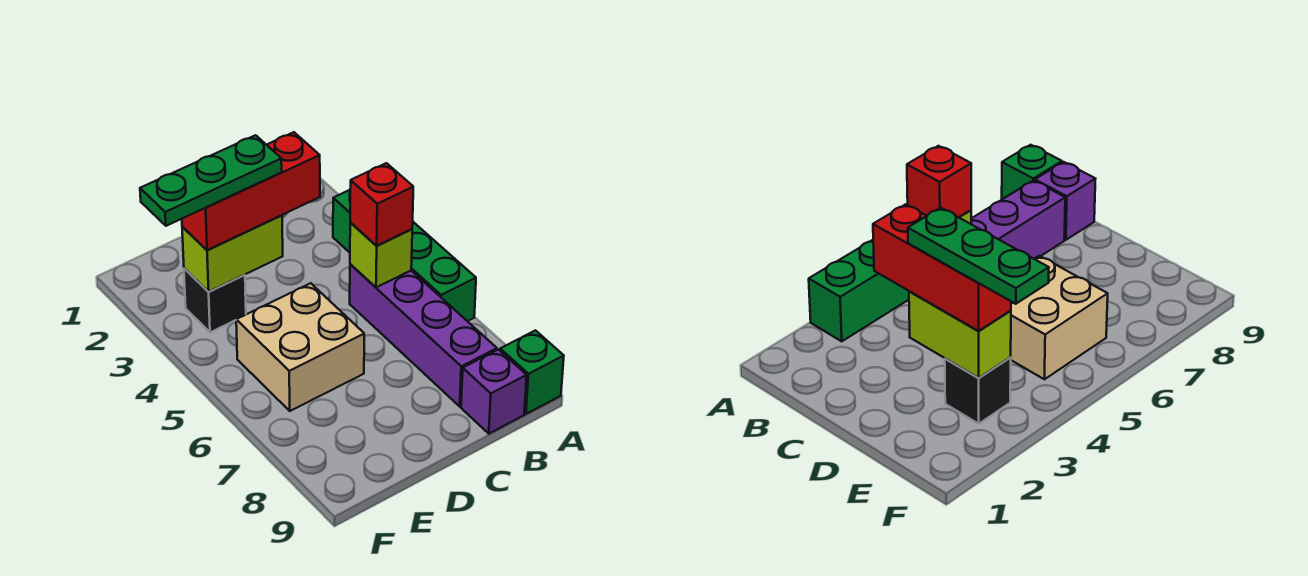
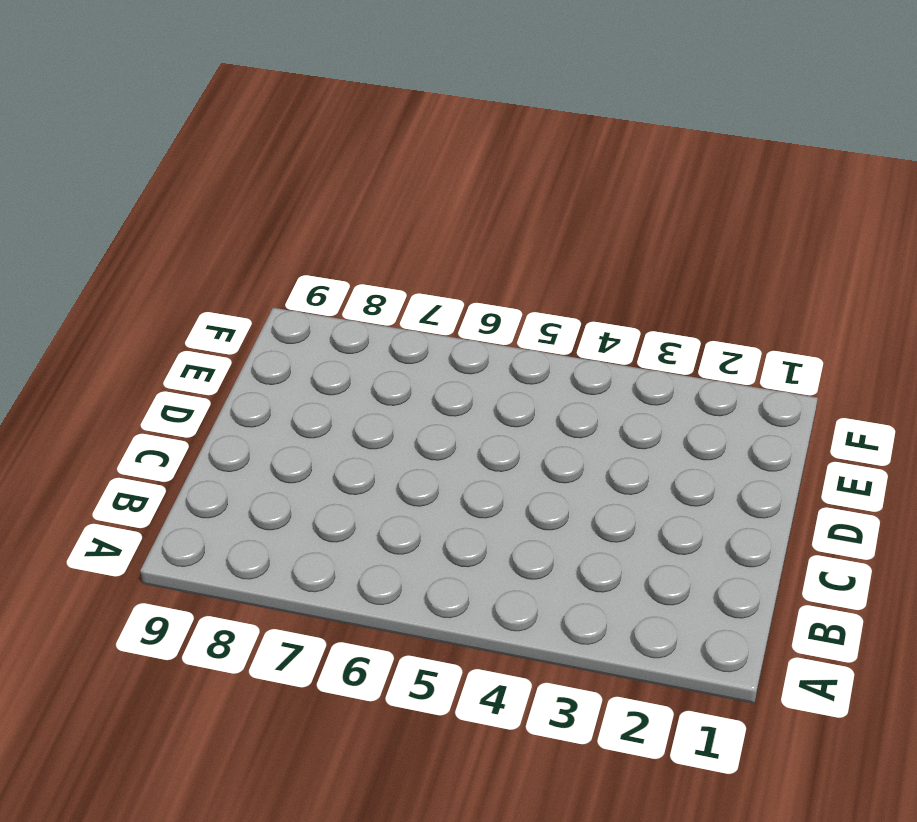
none -> green 1x4 brick [333,190,476,321]
none -> green 1x1 brick [500,330,564,414]

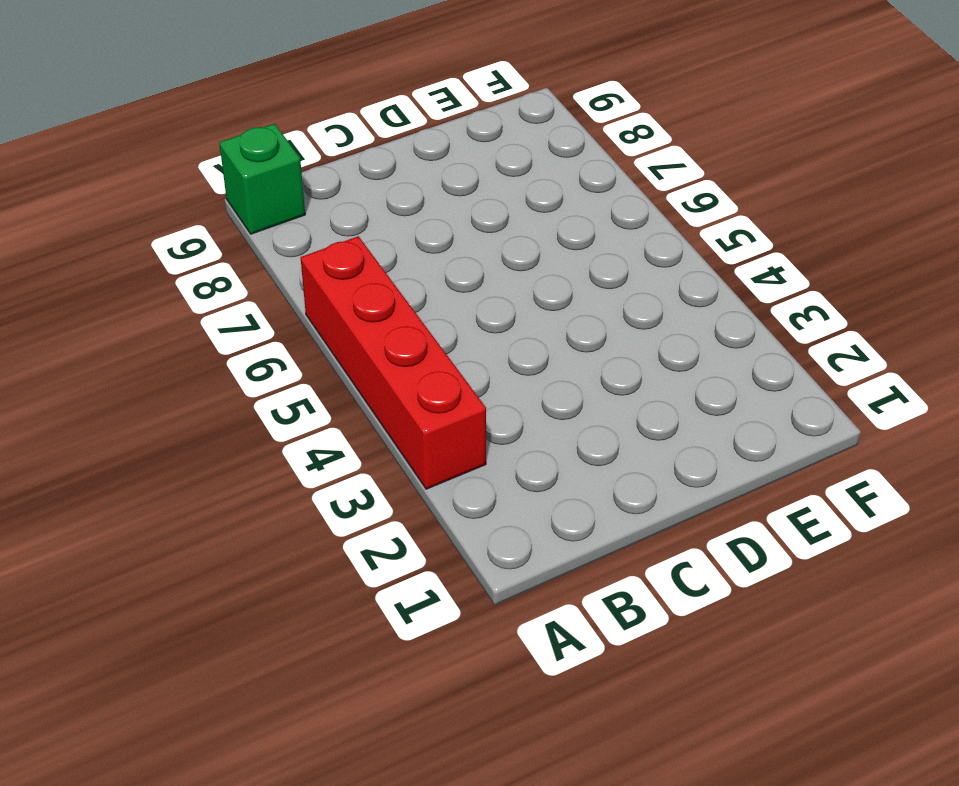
red 1x4 brick [301,236,486,489] -> green 1x4 brick [333,190,476,321]
none -> purple 1x4 brick [350,264,497,406]
none -> purple 1x1 brick [461,350,527,434]

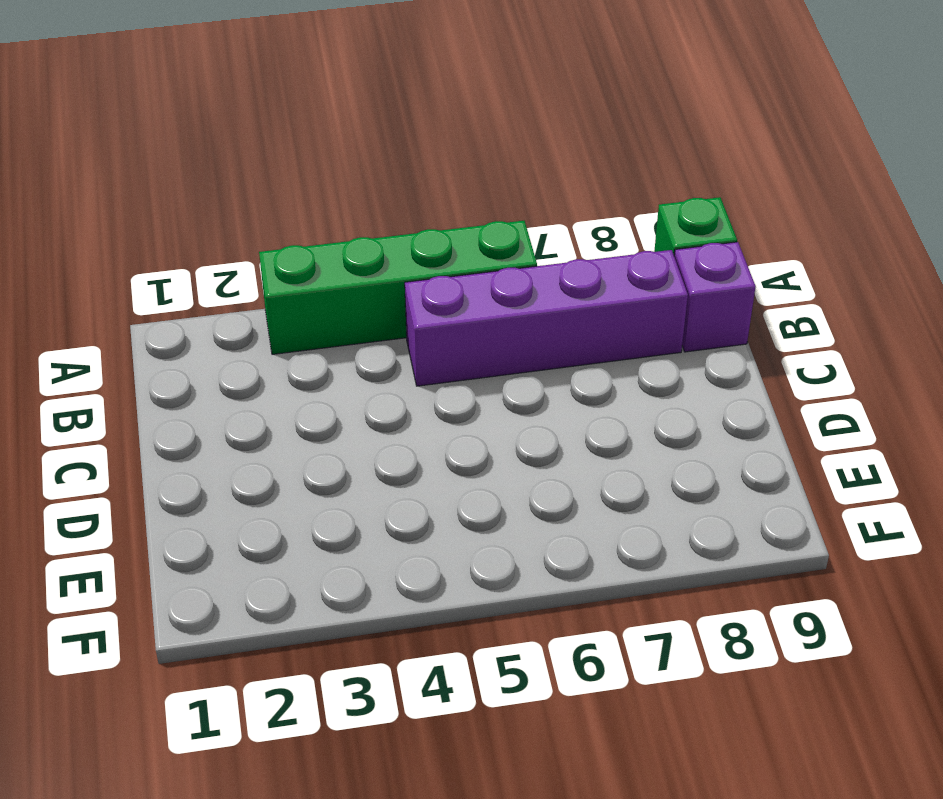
none -> tan 2x2 brick [236,283,364,411]
none -> black 1x1 brick [184,268,246,332]

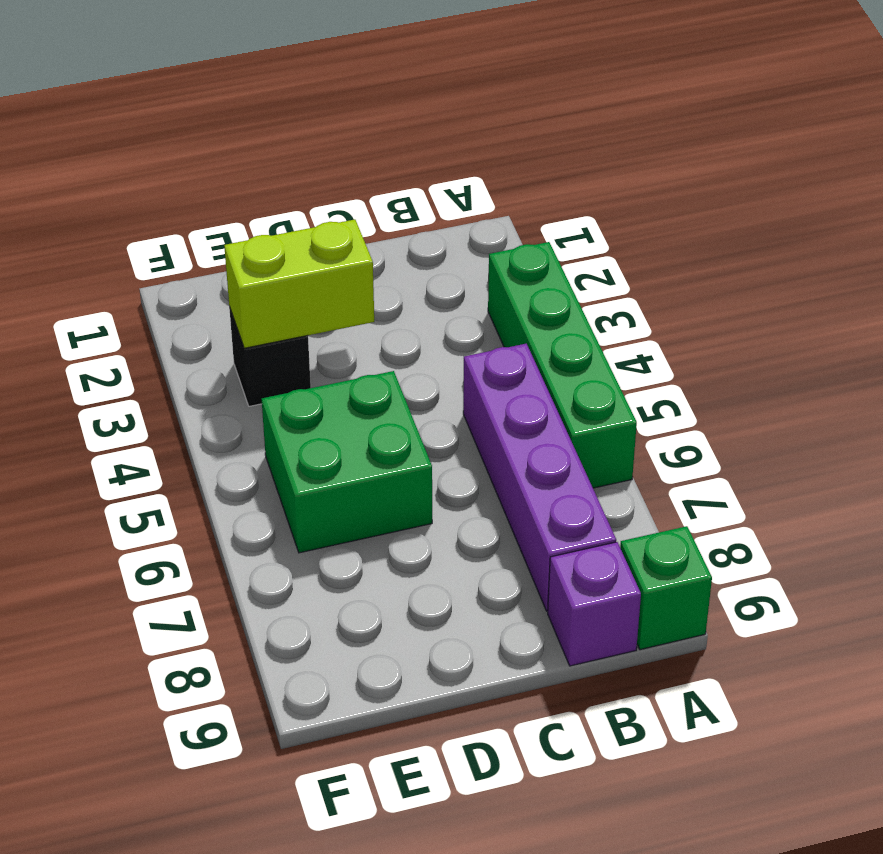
green 2x2 brick [262,371,432,553] -> tan 2x2 brick [236,283,364,411]
none -> lime 1x1 brick [350,223,412,287]
none -> red 1x1 brick [350,163,413,246]

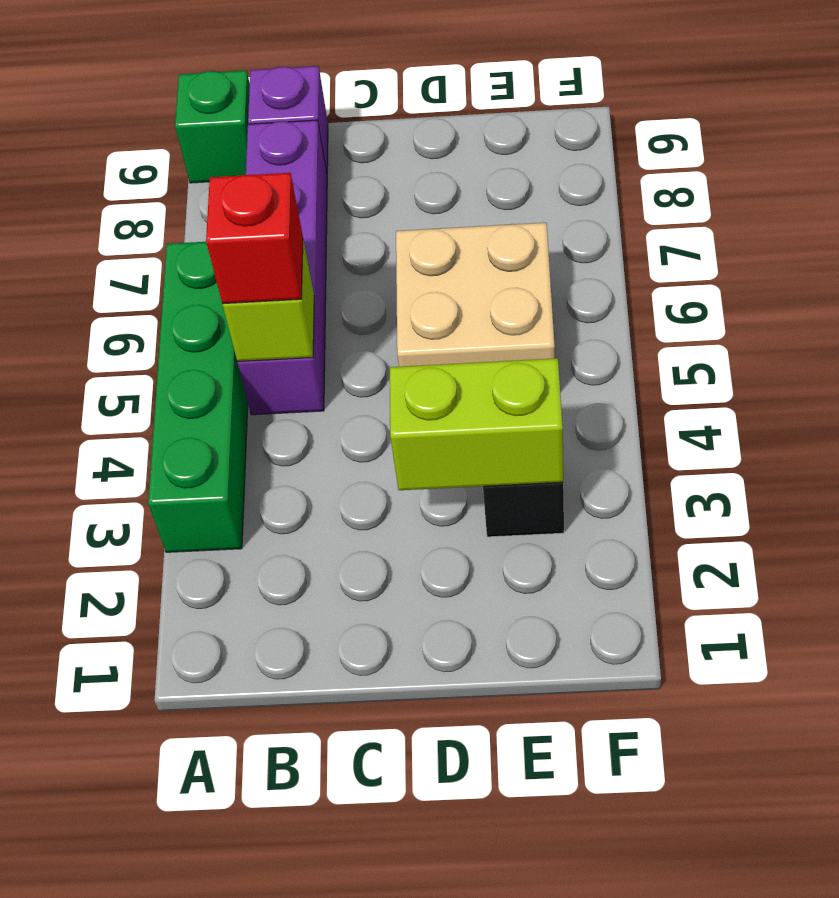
none -> red 1x3 brick [182,132,320,250]
none -> green 1x3 plate [140,135,282,226]

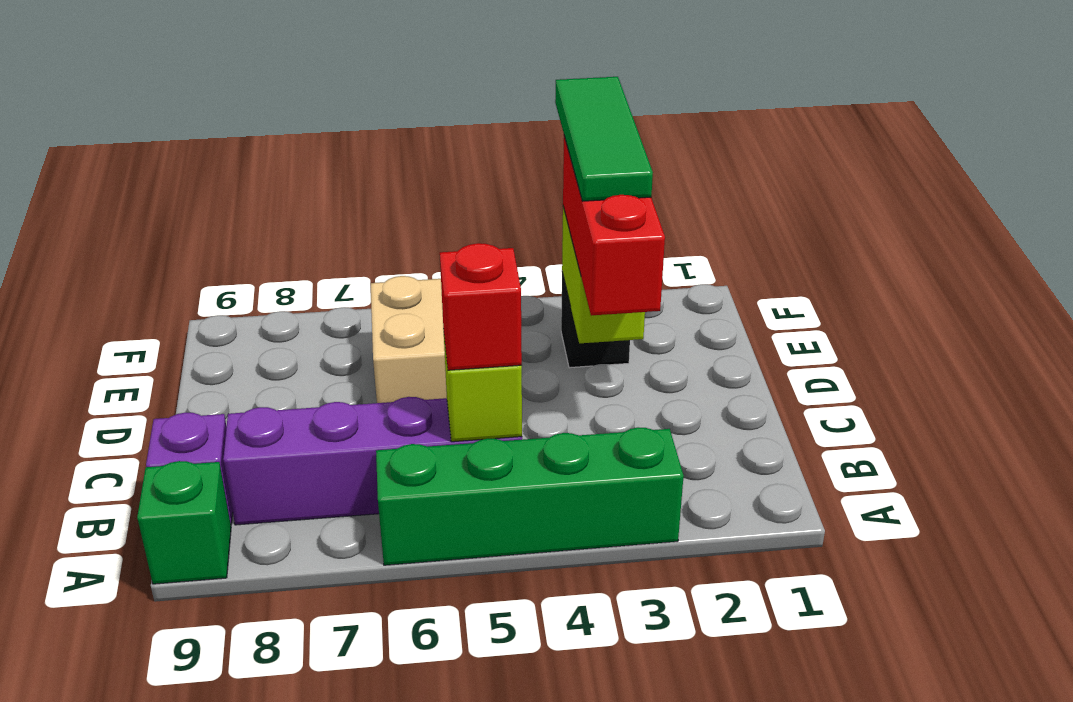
green 1x3 tile [555,77,653,201] -> green 1x3 plate [140,135,282,226]

